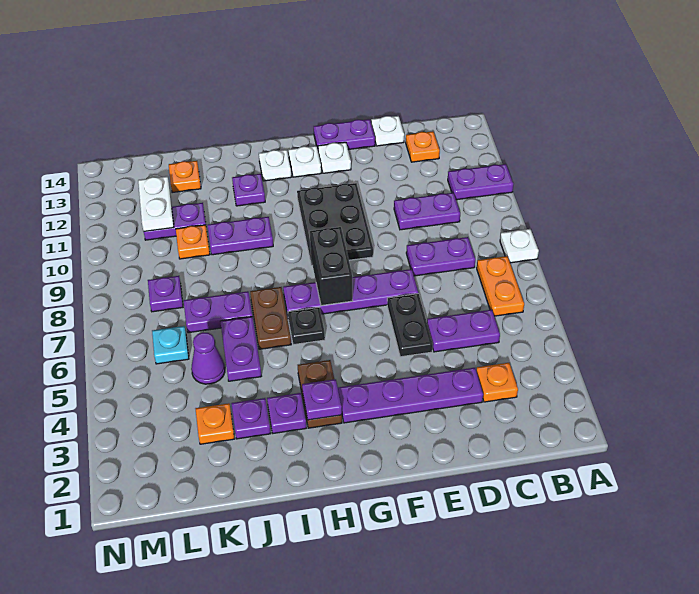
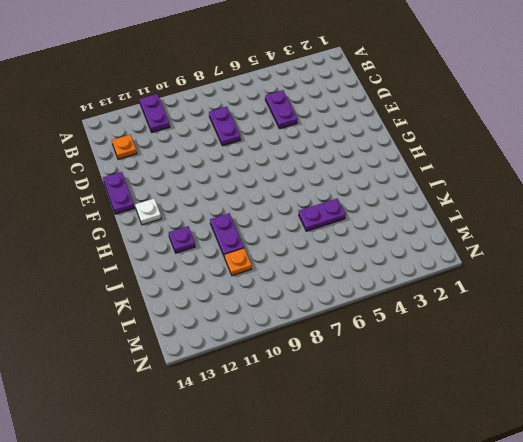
none -> white 1x1 plate [500,229,539,263]
none -> orange 1x2 plate [477,256,524,316]
none -> orange 1x1 plate [476,363,518,402]
none -> purple 1x2 plate [394,193,460,230]

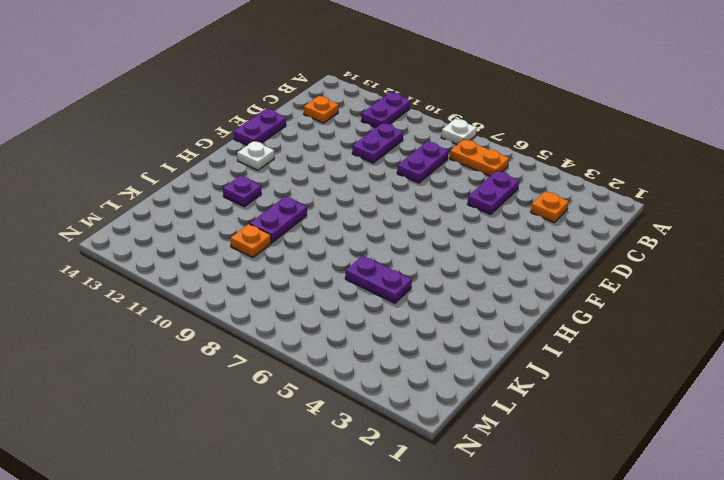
none -> purple 1x4 plate [338,368,483,423]
none -> white 1x1 plate [371,116,404,146]
none -> black 1x2 plate [387,294,433,357]
none -> purple 1x4 plate [283,269,418,315]

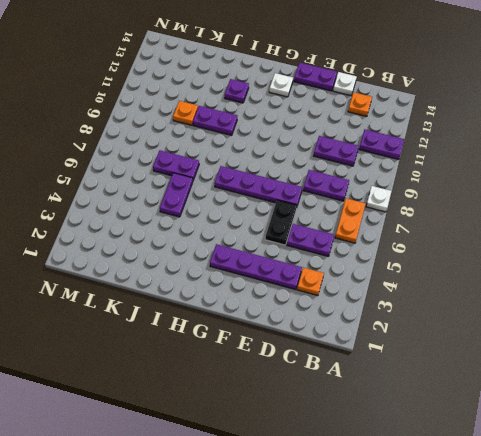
none -> black 2x3 plate [297,183,373,265]
none -> white 1x1 plate [318,142,351,173]
none -> brown 1x2 plate [298,360,342,428]
none -> black 1x1 plate [288,307,325,345]

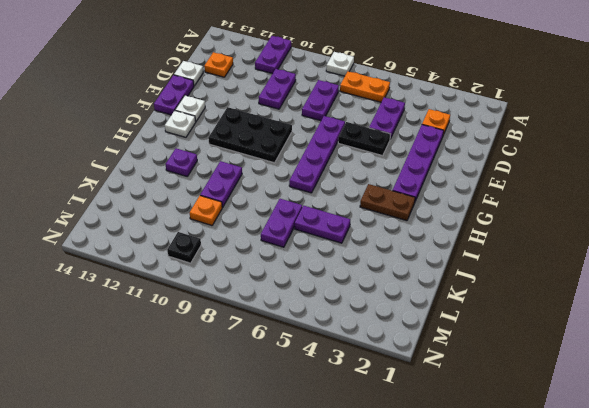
black 1x1 plate [167,232,201,263] -> black 1x1 plate moved to [288,307,325,345]
none -> white 1x1 plate [259,150,291,181]
none -> purple 1x1 plate [267,393,306,433]
none -> brown 1x2 plate [250,287,291,349]
none -> purple 1x1 plate [231,398,271,439]

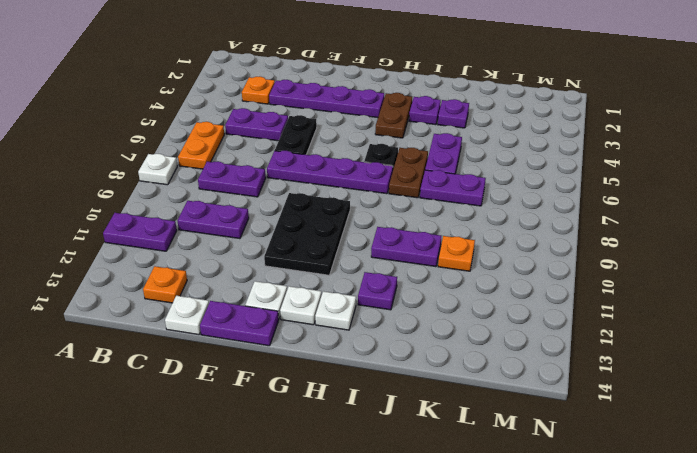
none -> orange 1x1 plate [195,403,234,444]
none -> purple 1x1 cone [191,332,225,384]
none -> purple 1x2 plate [144,203,206,240]
none -> orange 1x1 plate [169,161,201,193]

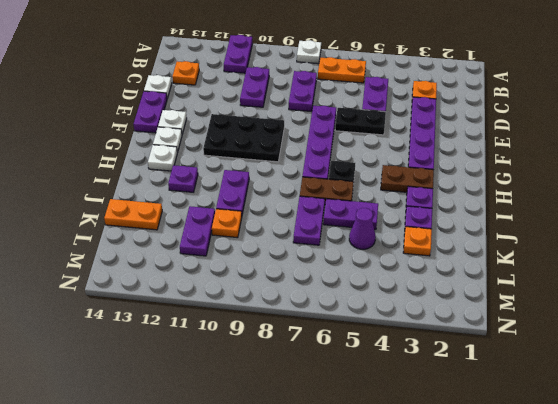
orange 1x2 plate [104,199,162,230] -> orange 1x1 plate [169,161,201,193]
none -> cyan 1x1 plate [152,326,189,364]
none -> purple 1x1 plate [148,276,183,312]
none -> black 1x2 brick [310,227,353,306]
none -> purple 1x1 plate [302,379,342,420]

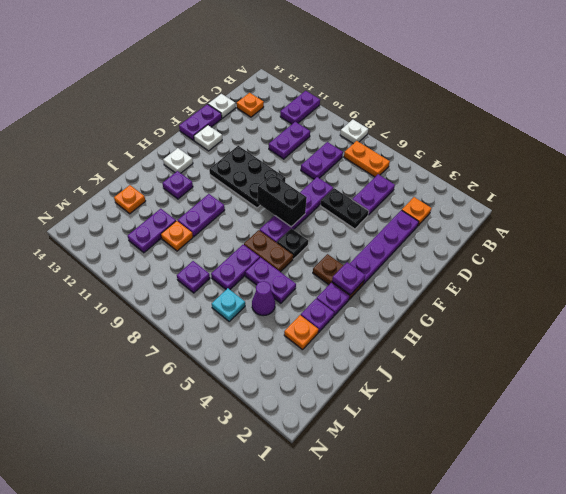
none -> white 1x1 plate [289,146,321,177]
none -> white 1x2 plate [138,176,174,231]

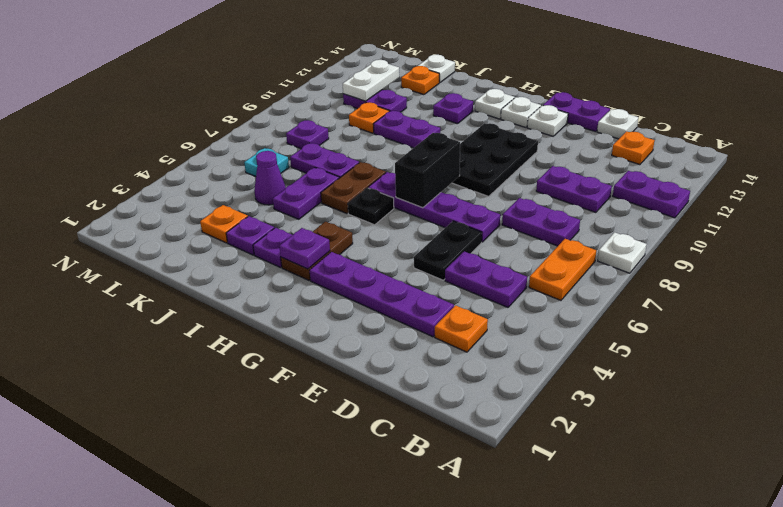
white 1x1 plate [418,55,455,83] -> none

